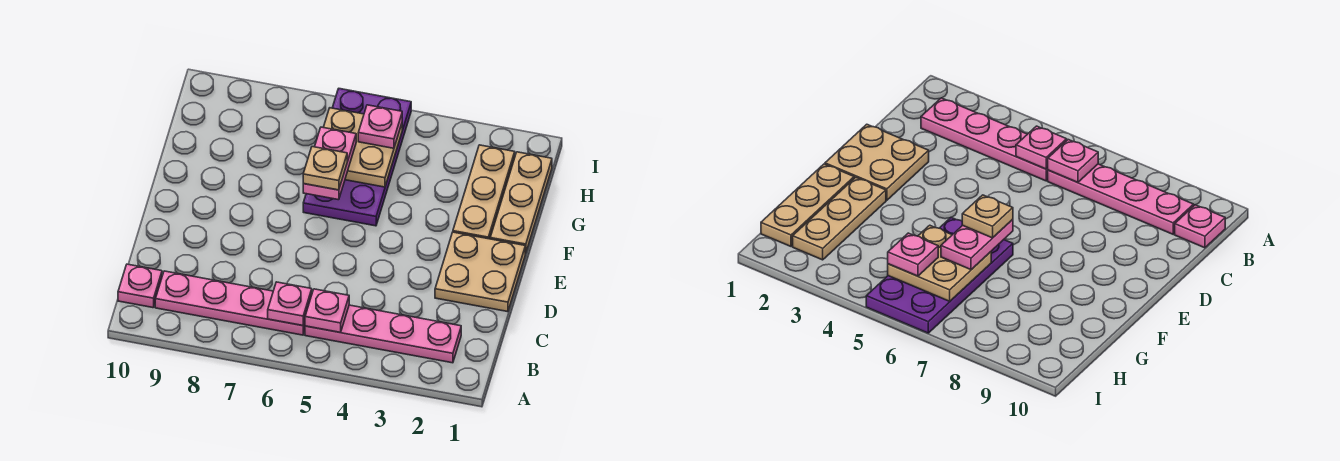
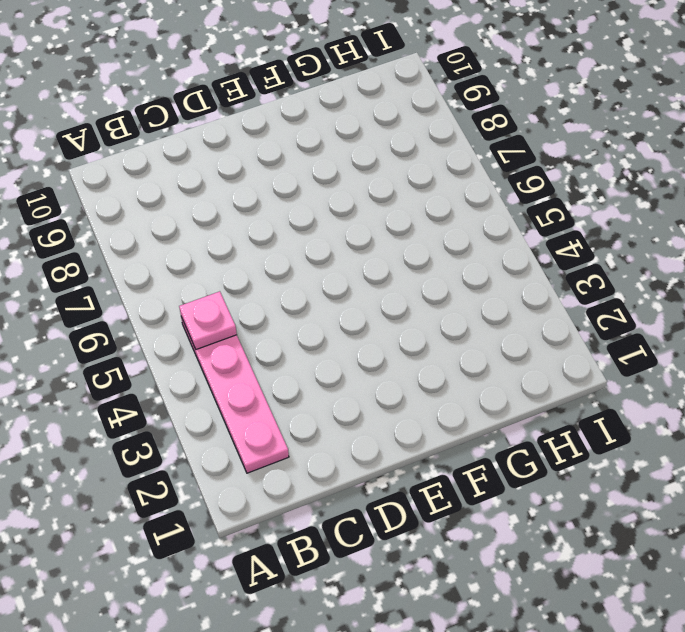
none -> pink 1x4 plate [155,271,305,335]
none -> pink 1x1 plate [118,264,162,308]
none -> tan 2x2 plate [435,232,525,312]

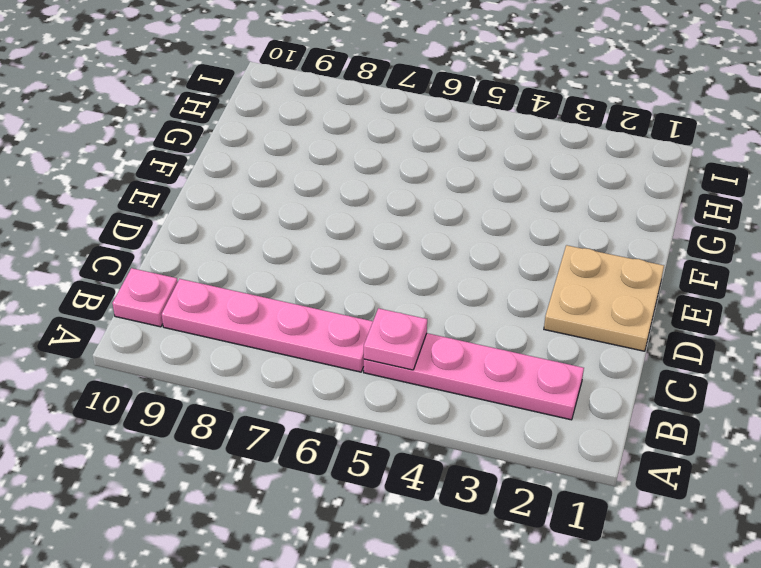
none -> tan 1x3 plate [490,152,552,253]
none -> tan 1x3 plate [453,145,515,239]
none -> purple 2x4 plate [303,89,411,226]

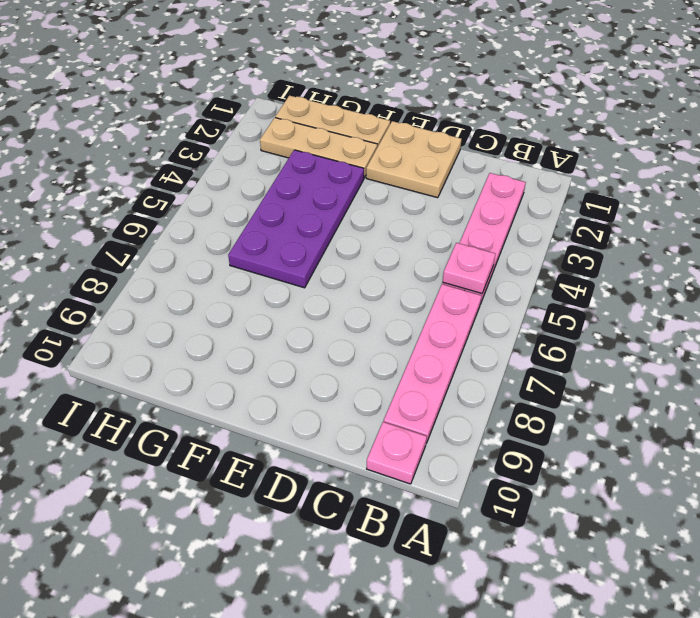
purple 2x4 plate [228,150,364,288] -> purple 2x4 plate turned to [303,89,411,226]
none -> pink 1x1 plate [268,282,312,326]
none -> tan 2x2 plate [323,108,402,187]
none -> pink 1x2 plate [303,127,356,200]

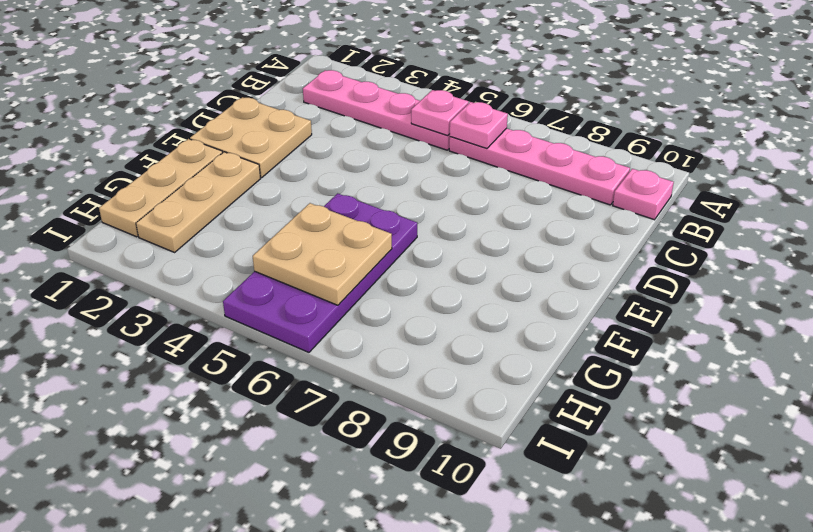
none -> pink 1x2 plate [303,127,356,200]
none -> pink 1x1 plate [358,105,402,148]
none -> tan 1x1 plate [303,147,347,190]

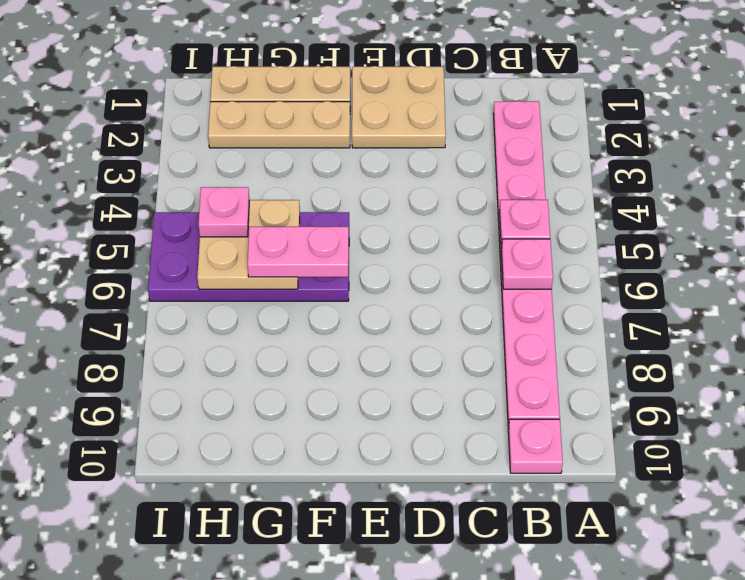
none -> tan 1x1 plate [303,147,347,190]

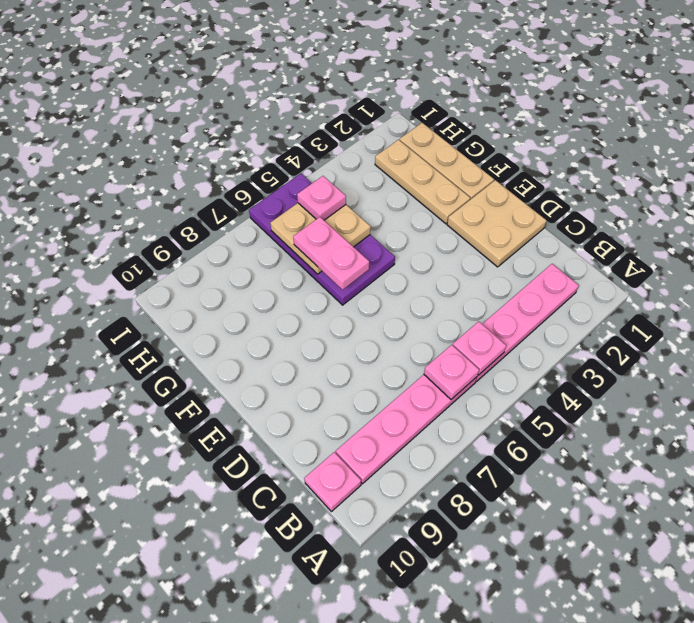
none -> tan 1x1 plate [303,147,347,190]

